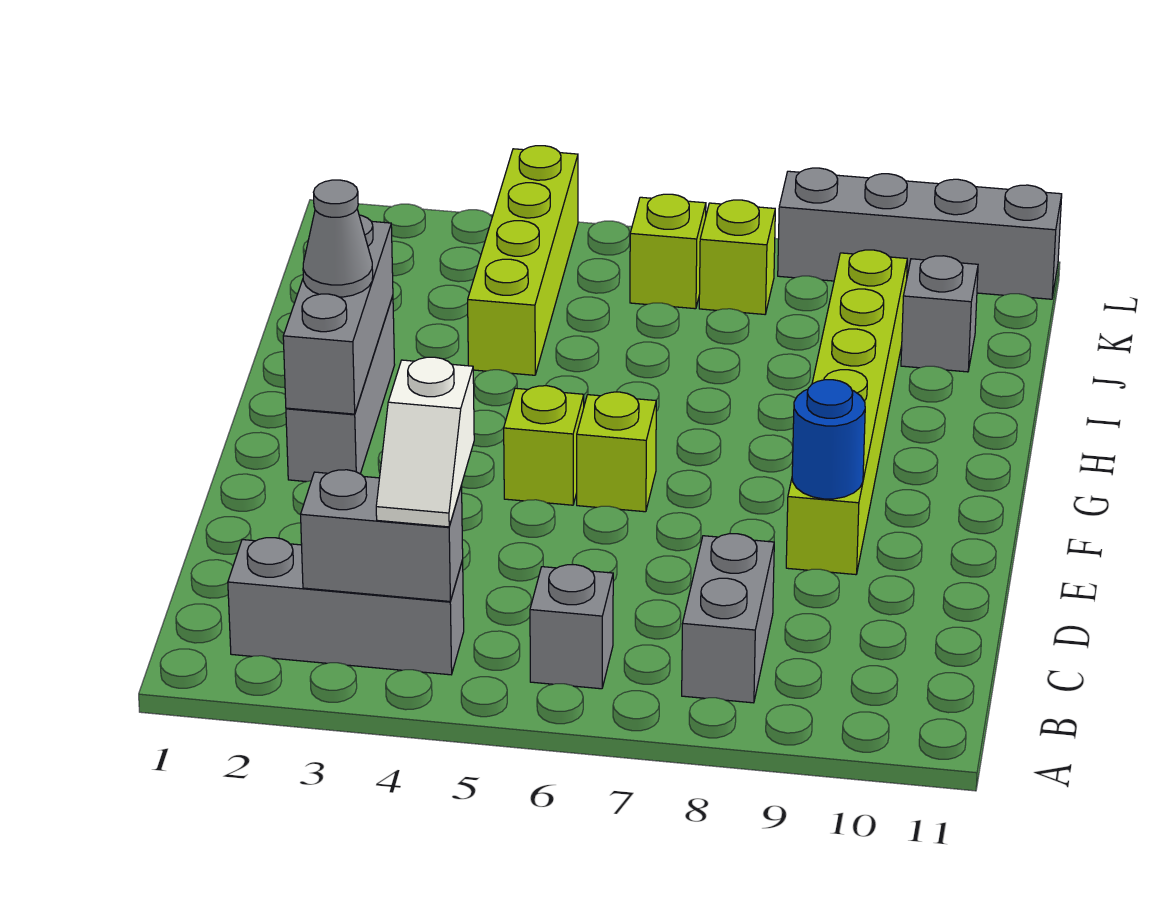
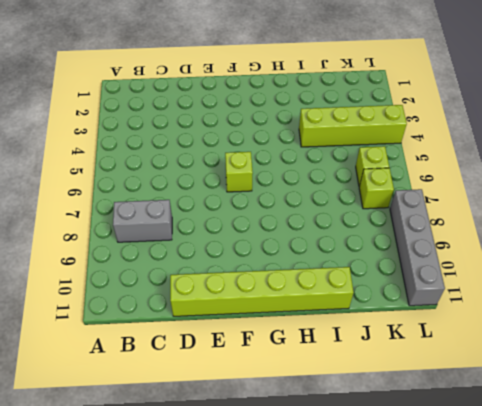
lime 1x6 brick [170,267,354,316] -> lime 1x6 brick moved to [786,250,907,575]
none -> grey 1x3 brick [228,538,464,675]
none -> grey 1x1 brick [530,565,613,689]
none -> grey 1x3 brick [286,296,395,482]

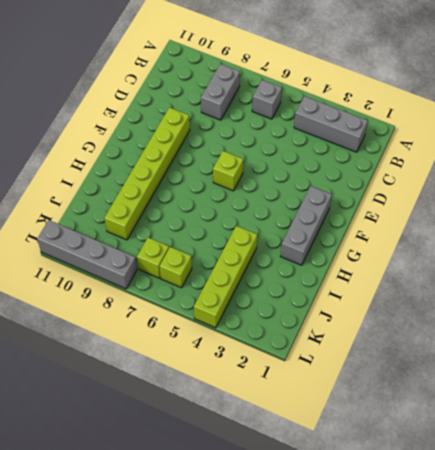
none -> lime 1x1 brick [504,386,584,505]
none -> grey 1x1 brick [901,256,978,372]
none -> grey 1x2 brick [301,470,463,601]

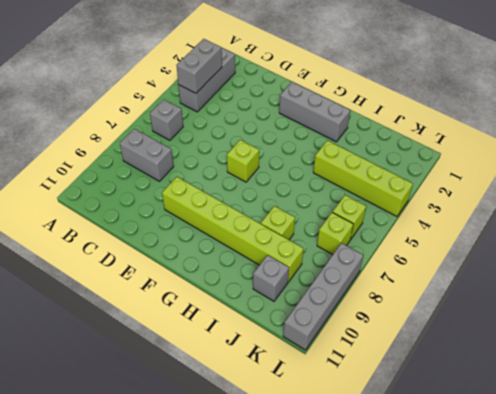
lime 1x1 brick [261,206,295,240] -> lime 1x1 brick moved to [504,386,584,505]
none -> blue 1x1 round brick [792,380,865,499]
none -> grey 1x3 brick [283,215,393,414]
none -> white 1x2 slope [376,357,474,527]

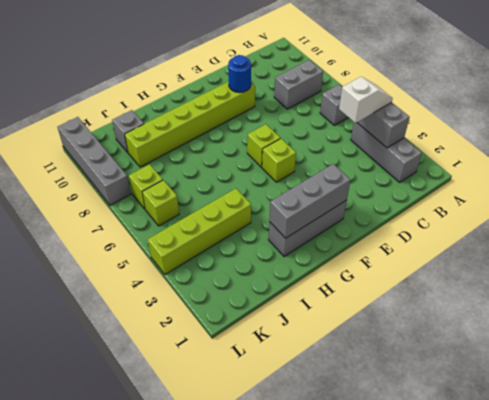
none -> grey 1x1 cone [303,180,373,297]

